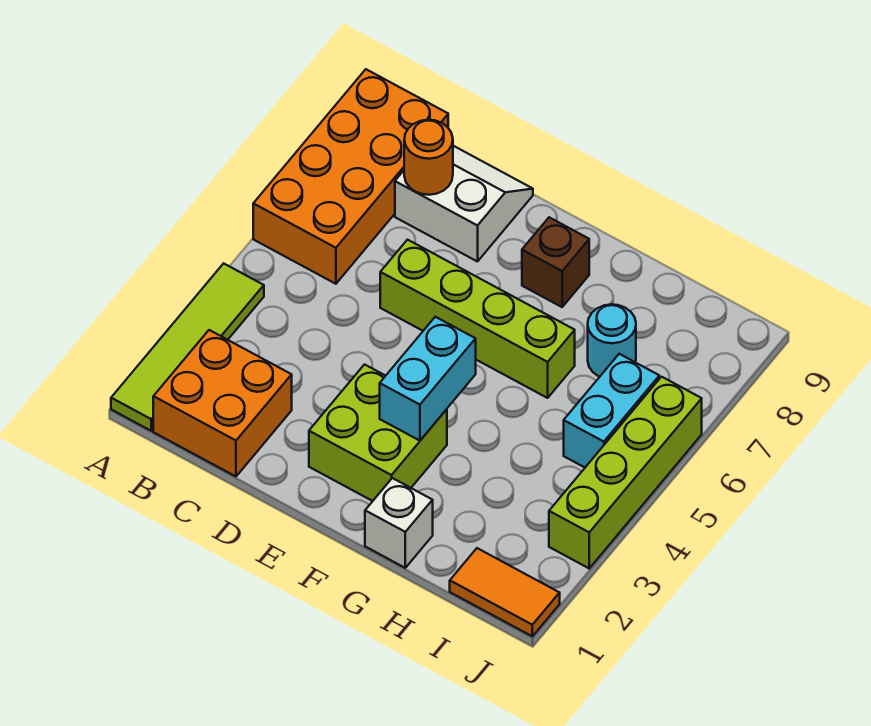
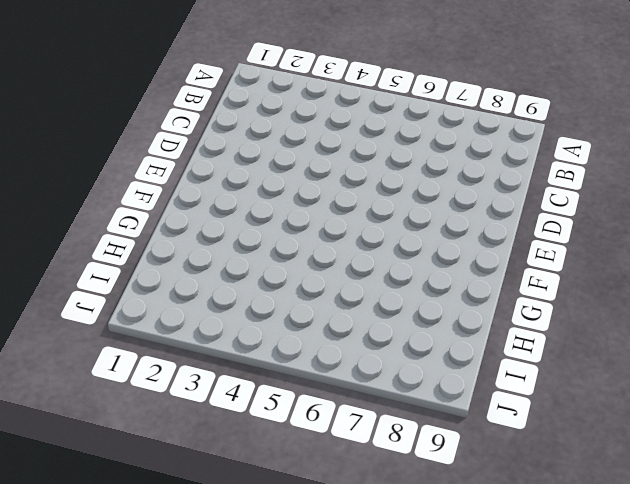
none -> lime 1x4 tile [111,263,264,431]
none -> orange 2x4 brick [253,69,448,284]
none -> orange 2x2 brick [153,330,292,476]

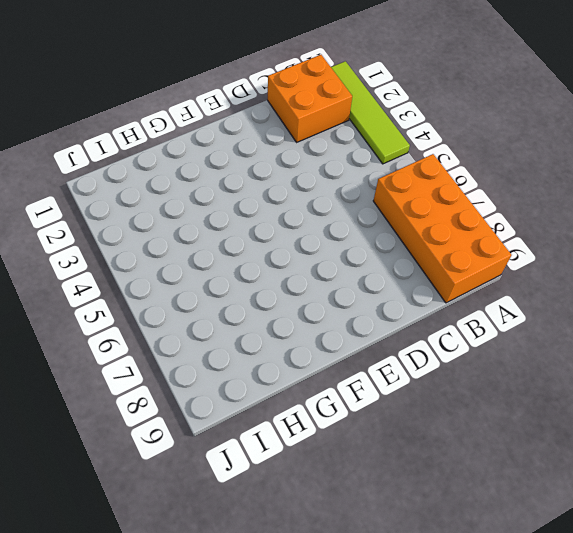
none -> white 2x2 slope [395,146,533,262]
none -> lime 1x4 brick [380,240,575,398]
none -> lime 2x2 brick [309,365,447,501]

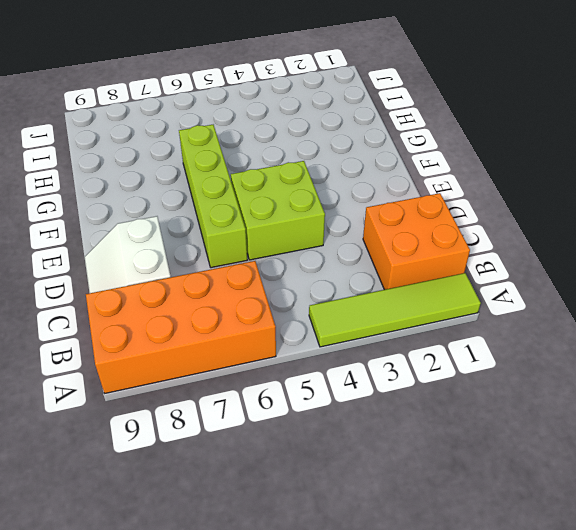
lime 2x2 brick [231,161,325,260] -> lime 2x2 brick moved to [309,365,447,501]
none -> brown 1x1 brick [522,217,589,307]
none -> white 1x1 brick [365,478,433,568]
none -> cyan 1x1 round brick [588,304,636,377]

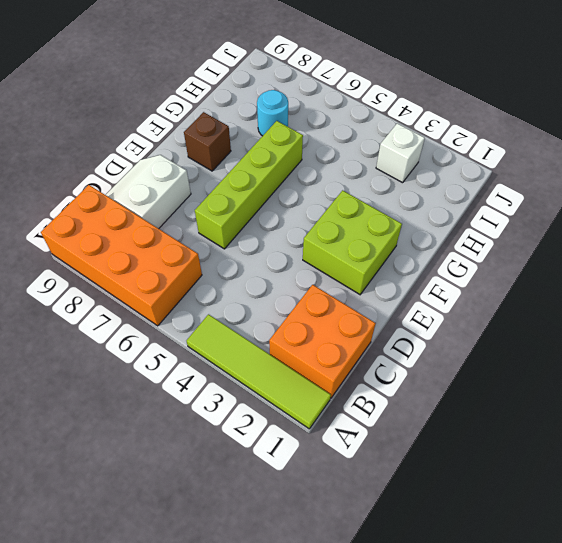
white 1x1 brick [376,123,425,183] -> white 1x1 brick moved to [365,478,433,568]
none -> orange 1x2 tile [450,548,560,636]
none -> cyan 1x2 brick [564,354,659,467]
none -> lime 1x4 brick [549,377,702,568]

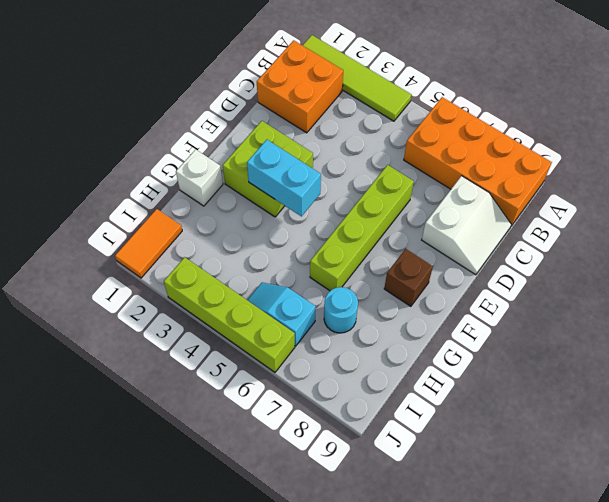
cyan 1x2 slope [248,282,316,346] -> cyan 1x2 brick [564,354,659,467]
none -> orange 1x1 round brick [404,120,453,195]

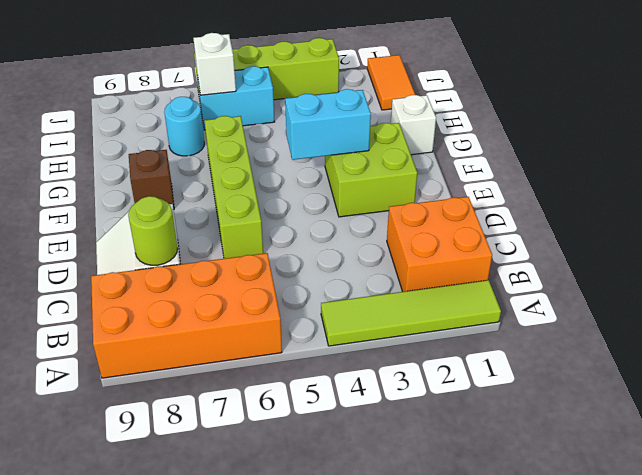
lime 1x1 round brick [128,196,177,265] -> orange 1x1 round brick [404,120,453,195]
white 1x1 brick [193,33,236,95] -> none

